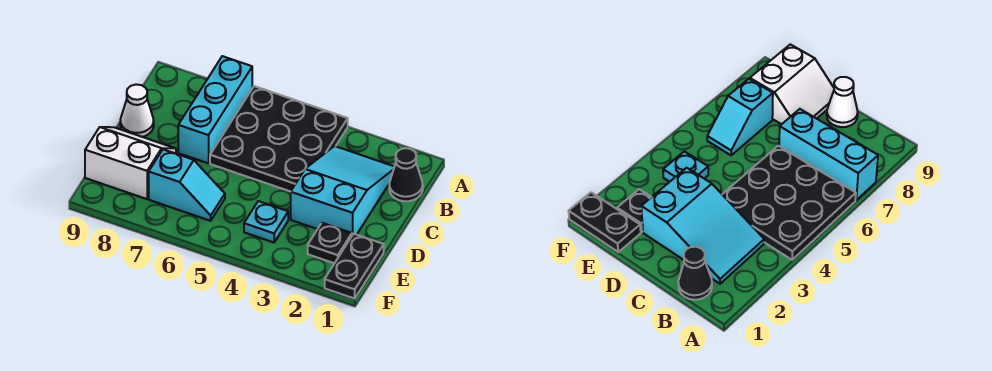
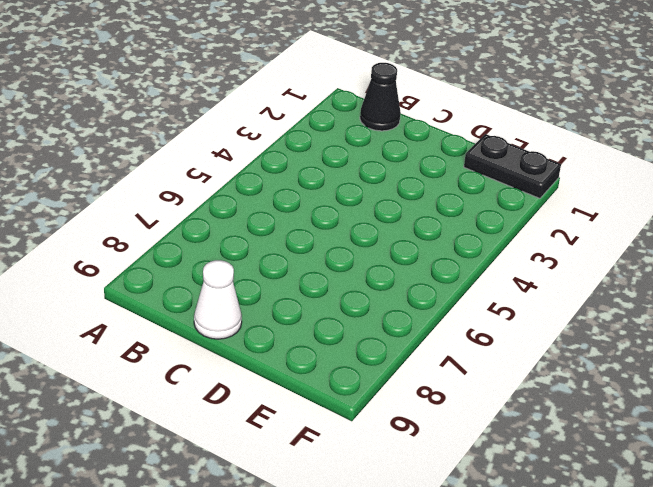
none -> black 3x3 plate [210,86,348,192]
none -> cyan 1x3 brick [178,56,252,163]

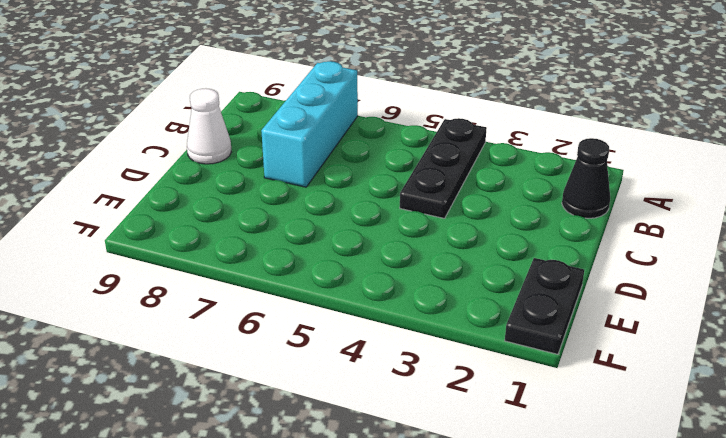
black 1x3 plate [400,118,487,219] -> black 3x3 plate [210,86,348,192]
none -> cyan 2x3 slope [291,146,394,235]
none -> white 2x2 slope [85,127,176,199]

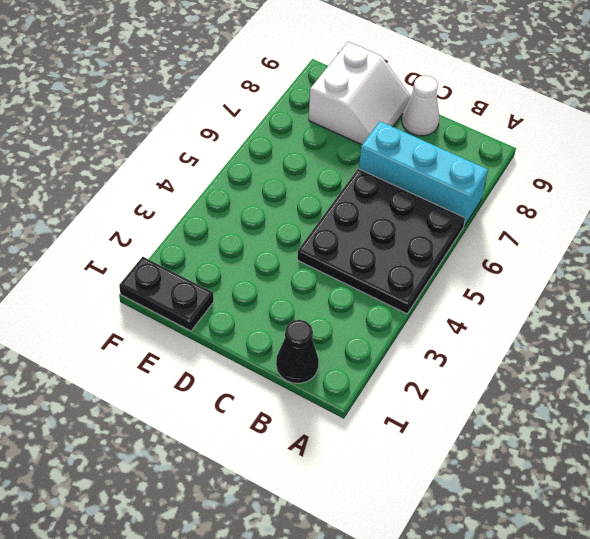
none -> cyan 2x3 slope [291,146,394,235]
none -> black 1x1 plate [308,223,352,263]

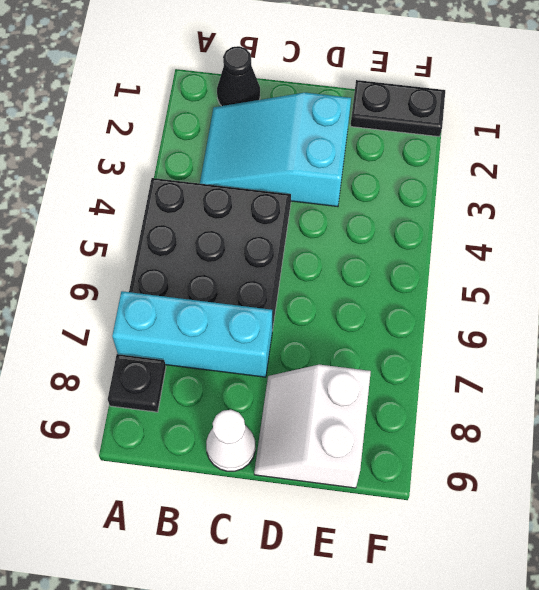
black 1x1 plate [108,354,166,412] -> black 1x1 plate moved to [308,223,352,263]
none -> cyan 1x1 plate [244,201,288,243]
none -> cyan 1x2 slope [149,150,225,221]

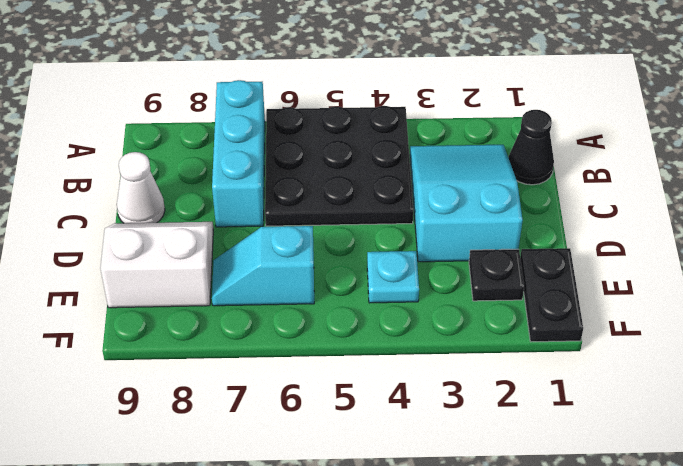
cyan 1x2 slope [212,226,314,306] -> cyan 1x2 slope turned to [149,150,225,221]

